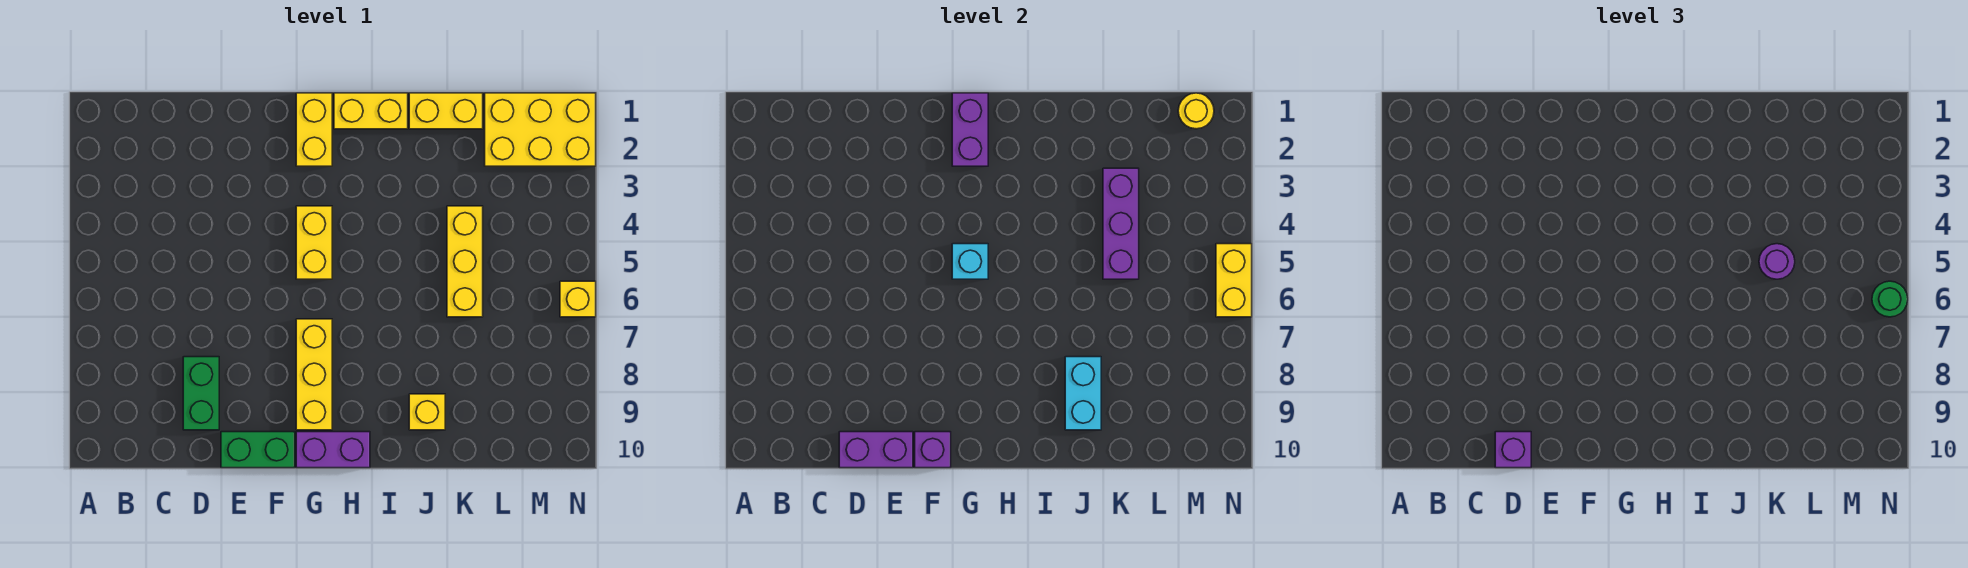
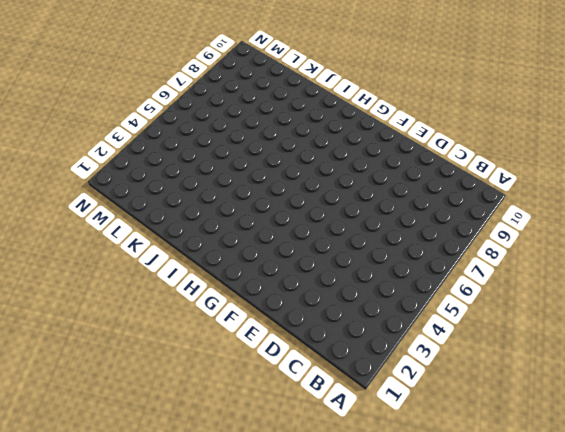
none -> green 1x2 brick [183,357,219,430]
none -> green 1x2 brick [221,432,295,468]
none -> yellow 1x2 brick [296,93,332,166]

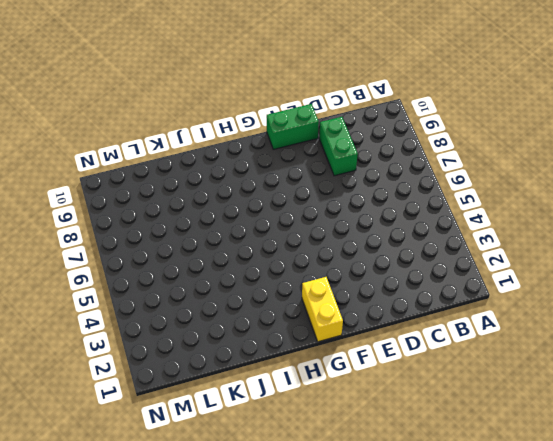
none -> yellow 1x2 brick [296,206,332,279]
none -> yellow 1x3 brick [296,319,332,430]
none -> purple 1x2 brick [296,432,370,468]

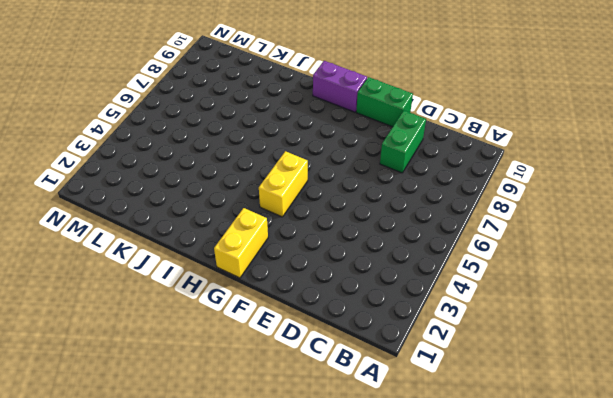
none -> yellow 1x3 brick [296,319,332,430]
none -> yellow 1x2 brick [334,93,408,129]
none -> yellow 1x2 brick [409,93,483,129]

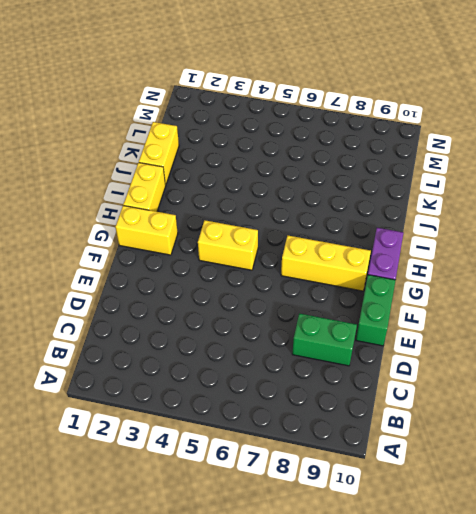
none -> yellow 1x1 brick [409,394,445,430]
none -> yellow 1x3 brick [447,206,483,317]
none -> yellow 2x3 brick [485,93,596,166]

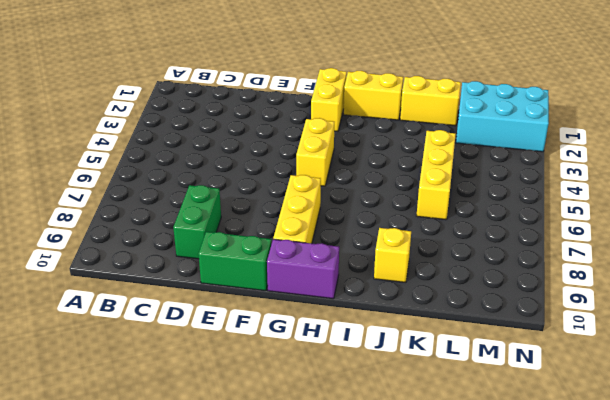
cyan 2x3 brick [456,81,549,152] -> yellow 2x3 brick [485,93,596,166]
none -> yellow 1x1 brick [560,281,596,317]
none -> purple 1x2 brick [839,432,913,468]
none -> purple 1x1 brick [915,432,951,468]

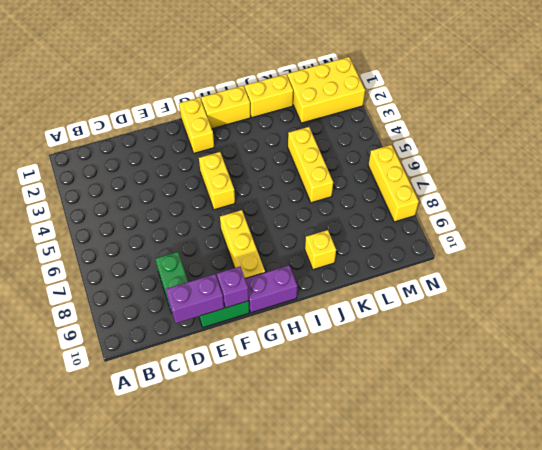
yellow 1x3 brick [368,145,419,222] -> yellow 1x1 brick [560,281,596,317]
none -> purple 1x2 brick [952,93,988,166]
none -> cyan 1x1 brick [952,244,988,279]
none -> cyan 1x2 brick [1065,357,1101,430]

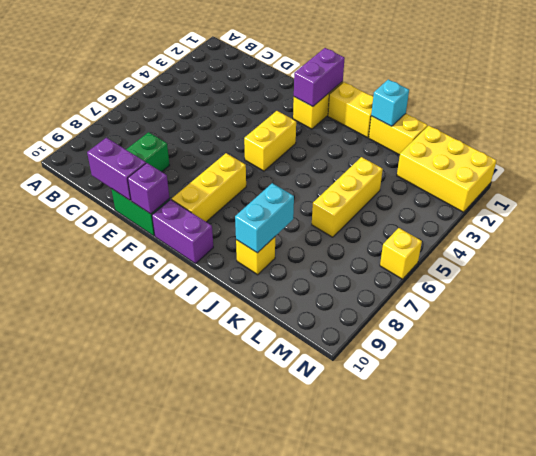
cyan 1x1 brick [371,79,409,126] -> cyan 1x1 brick moved to [952,244,988,279]
none -> purple 1x3 brick [1103,168,1139,279]
none -> yellow 1x1 round brick [1178,93,1214,129]
none -> yellow 1x2 brick [1216,244,1252,317]

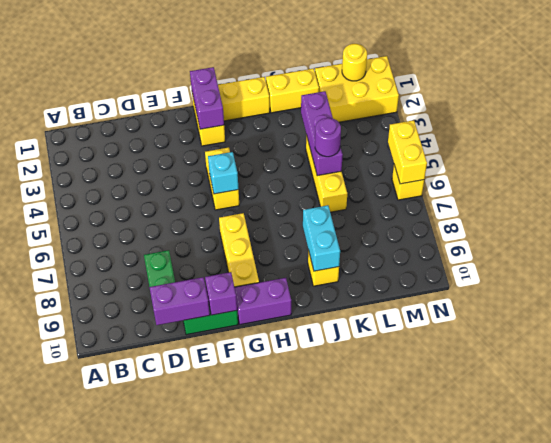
none -> purple 1x1 brick [1495,432,1531,468]
none -> green 1x1 round brick [1872,281,1908,317]

